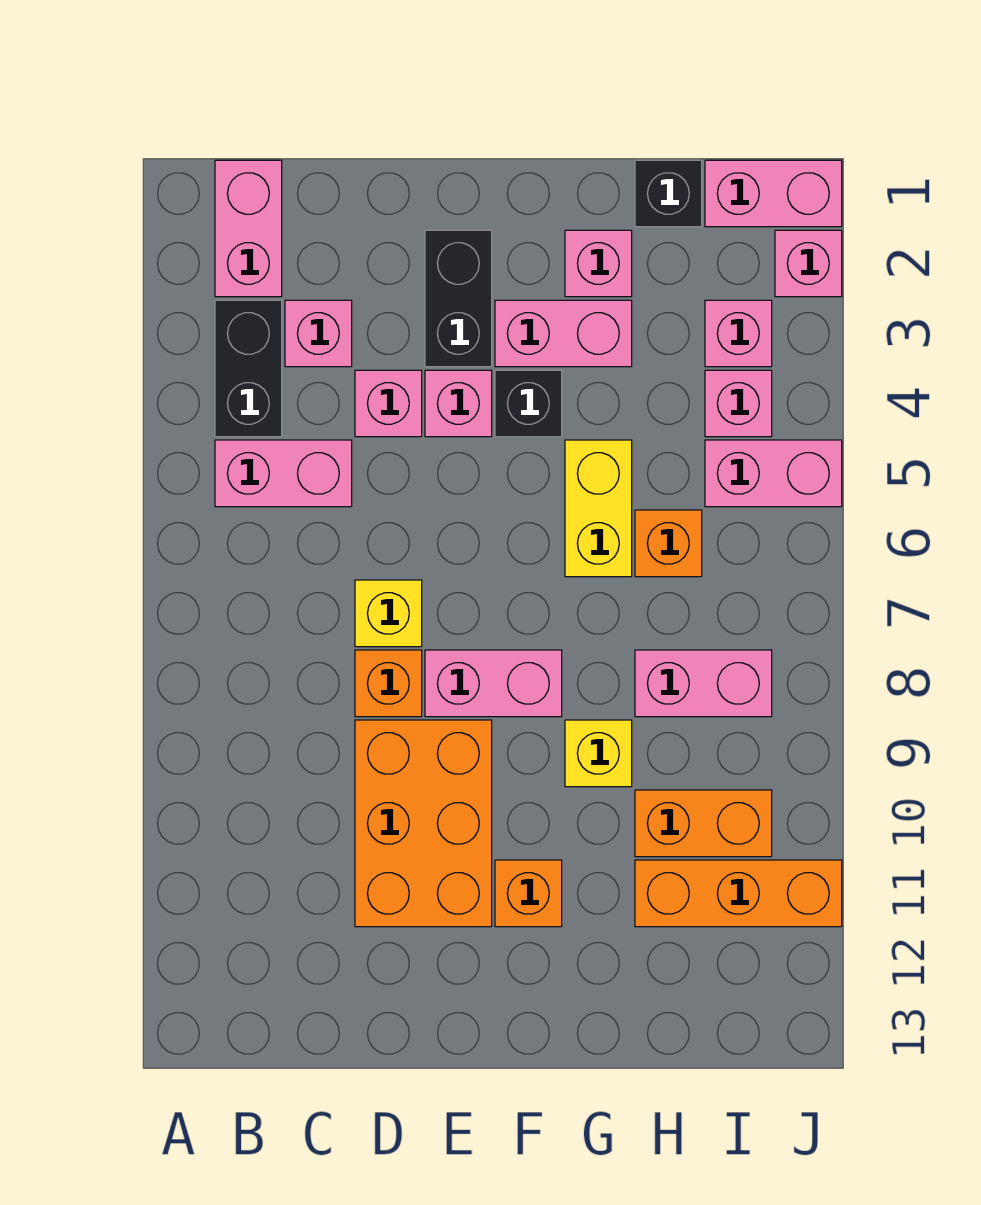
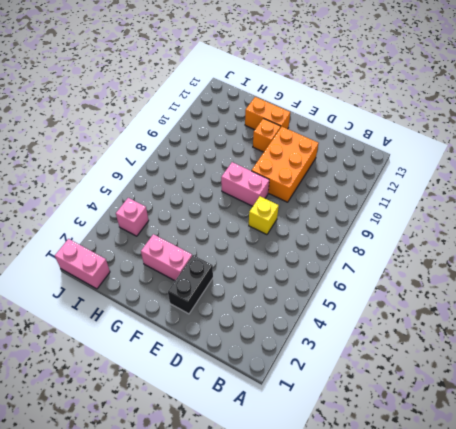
orange 1x2 brick [245,97,290,130] -> orange 1x2 brick moved to [635,790,772,857]
none -> pink 1x2 brick [215,160,282,297]
none -> black 1x2 brick [215,300,282,437]
none -> pink 1x2 brick [215,440,352,507]

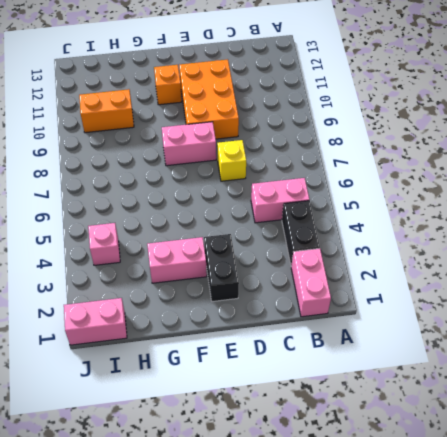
none -> pink 1x1 brick [285,300,352,367]
none -> pink 1x1 brick [355,370,422,437]
none -> orange 1x1 brick [355,650,422,717]

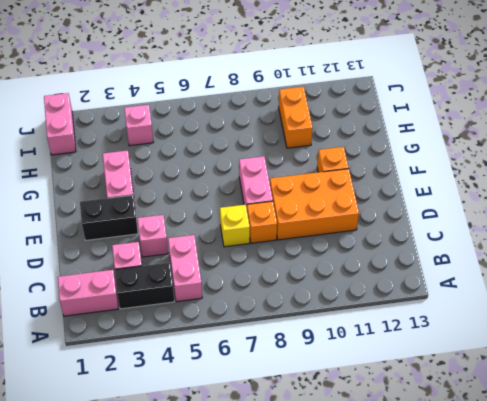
none -> pink 1x1 brick [425,370,492,437]
none -> black 1x1 brick [495,370,562,437]
none -> pink 1x1 brick [565,230,632,297]

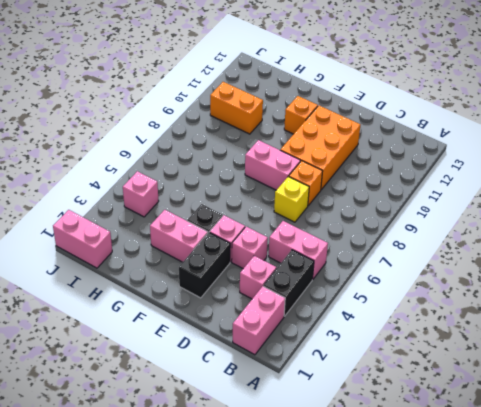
none -> pink 1x1 brick [565,230,632,297]
none -> yellow 1x2 brick [565,440,632,577]
none -> yellow 1x1 brick [565,720,632,787]

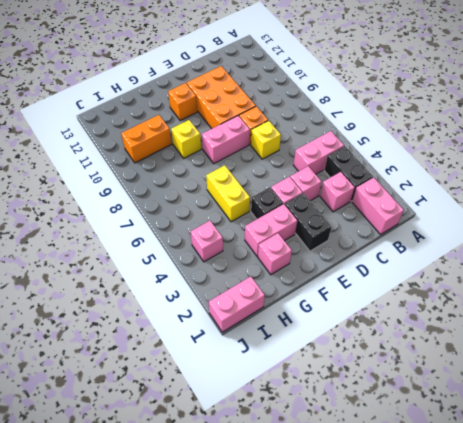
none -> black 1x1 brick [635,160,702,227]
none -> orange 1x1 brick [635,510,702,577]
none -> pink 1x2 brick [635,650,772,717]

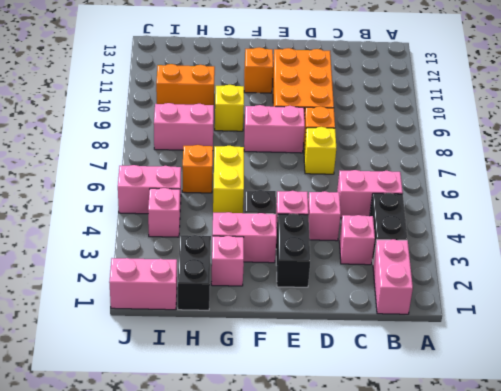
black 1x2 brick [178,235,211,310] -> black 1x1 brick [635,160,702,227]
none -> orange 1x3 brick [635,860,842,927]
none -> pink 1x1 brick [705,300,772,367]
none -> pink 1x1 brick [775,230,842,297]

